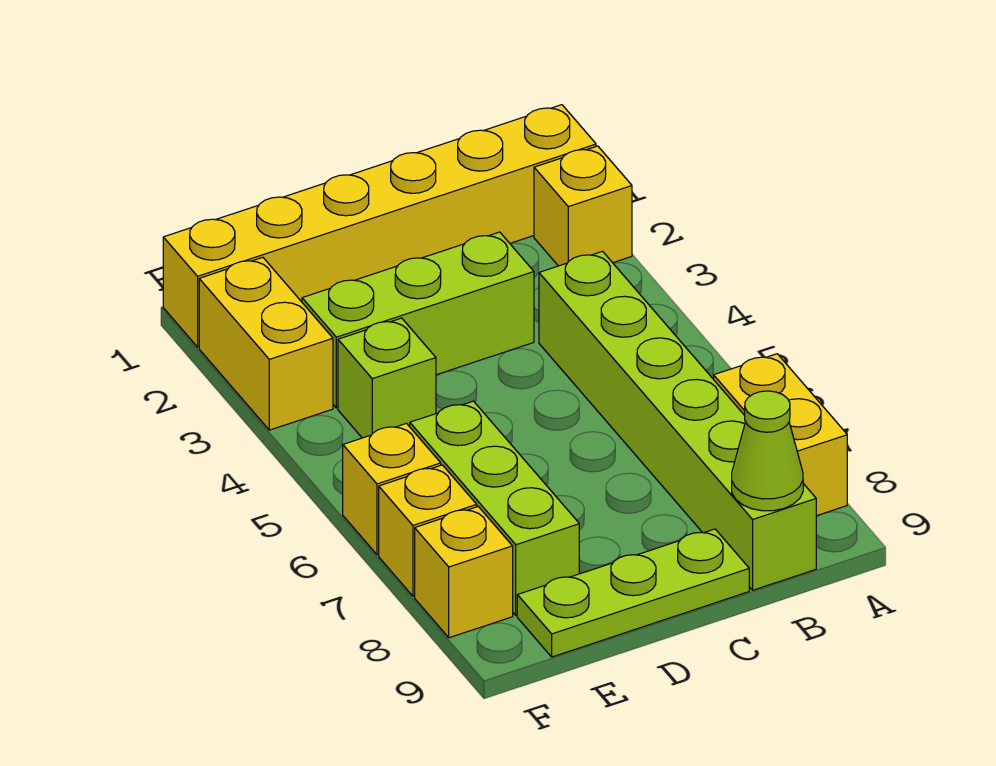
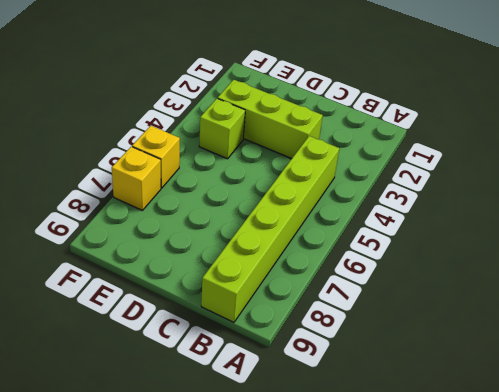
none -> yellow 1x6 brick [163,105,596,347]
none -> yellow 1x1 brick [534,146,632,266]
none -> yellow 1x2 brick [714,354,847,516]

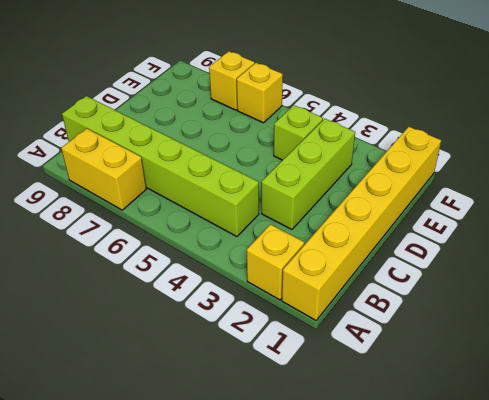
none -> lime 1x3 plate [517,529,749,657]
none -> lime 1x3 brick [410,401,579,615]
none -> yellow 1x2 brick [199,257,333,430]

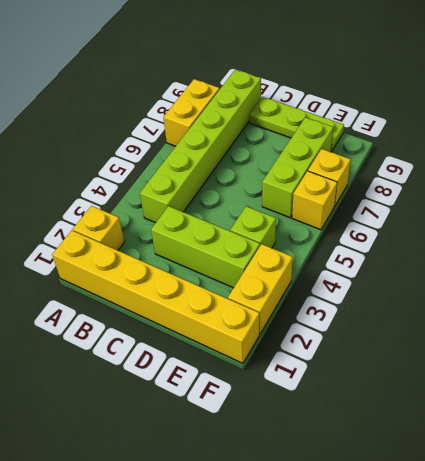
none -> yellow 1x1 brick [415,507,513,638]
none -> lime 1x1 cone [732,391,803,511]

